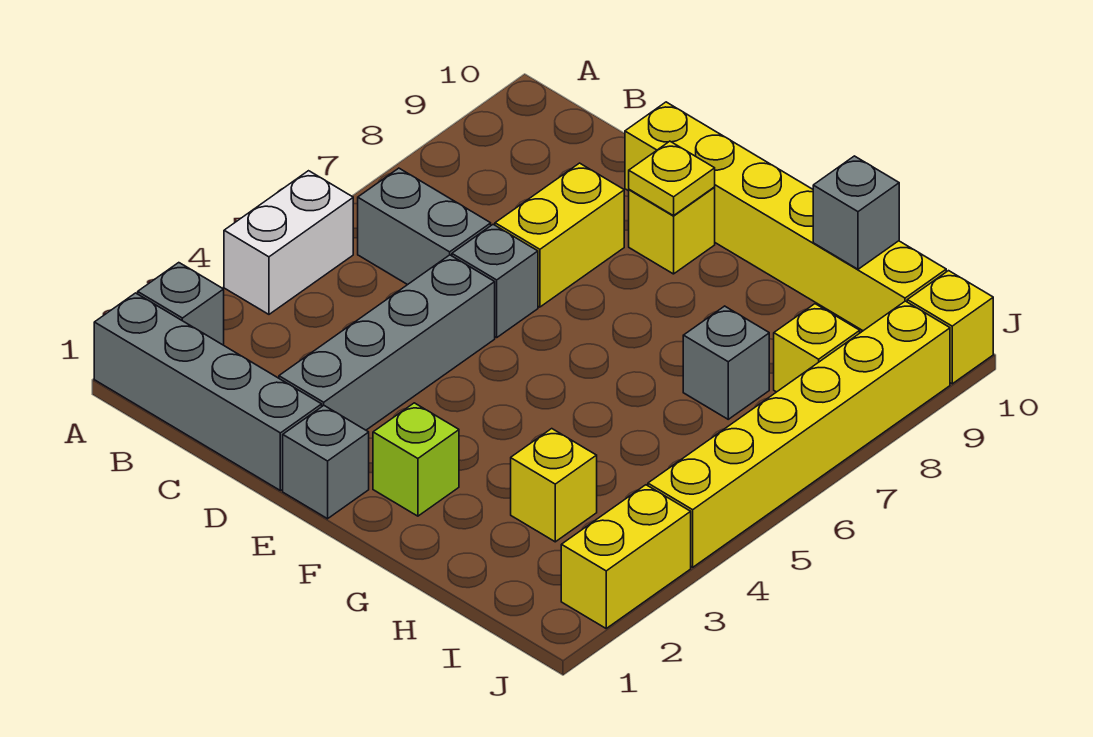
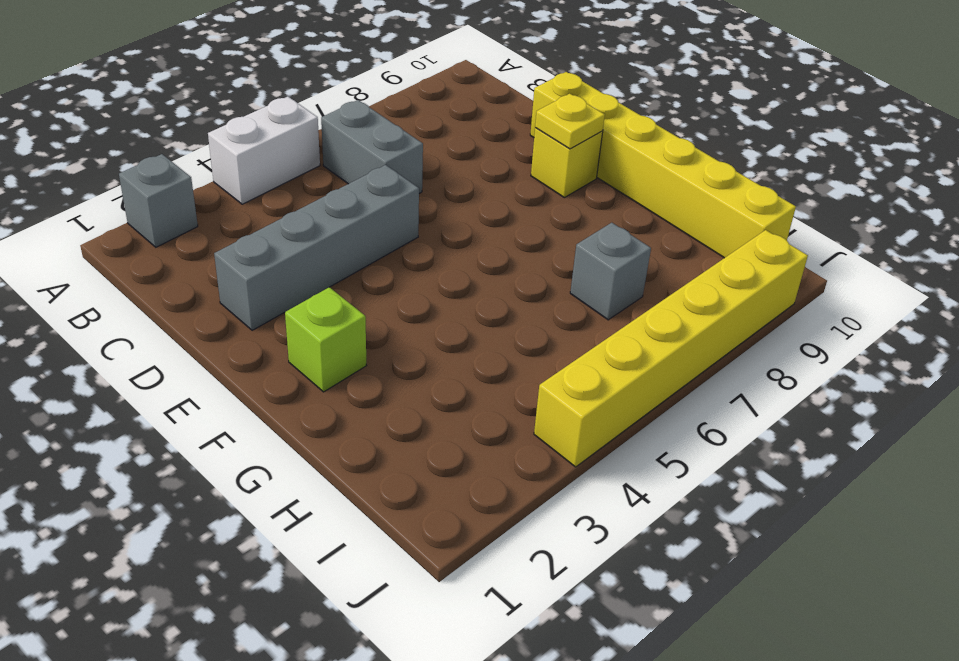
none -> grey 1x4 brick [94,293,322,491]
none -> grey 1x1 brick [452,224,538,338]
none -> yellow 1x2 brick [495,163,624,307]

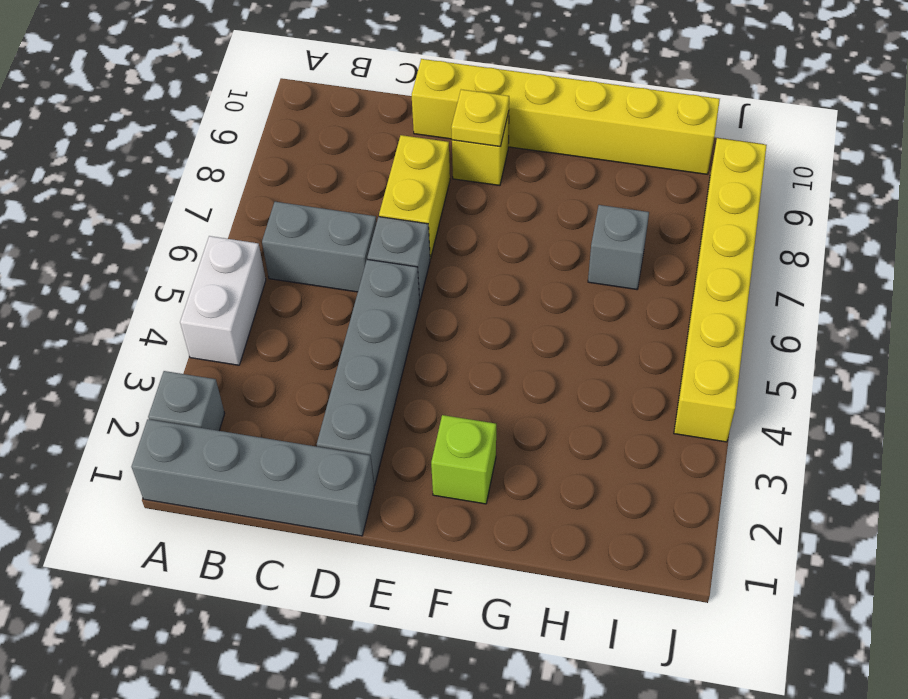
none -> grey 1x1 brick [283,406,369,519]
none -> yellow 1x1 brick [511,429,597,542]
none -> yellow 1x1 brick [774,304,860,392]

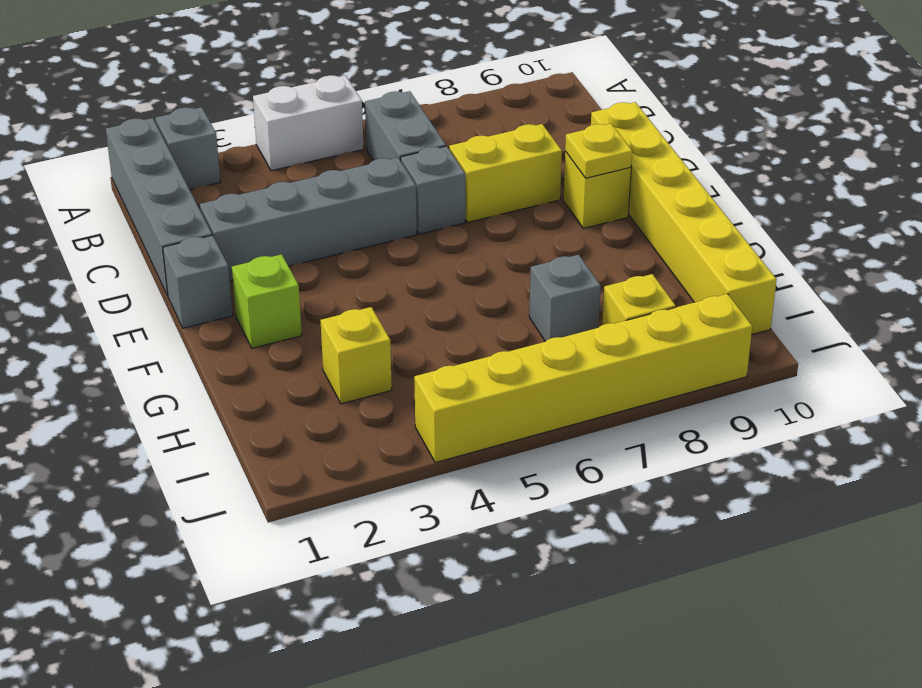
none -> yellow 1x2 brick [561,485,691,628]
none -> yellow 1x1 brick [907,271,993,384]
none -> grey 1x1 brick [813,156,899,269]

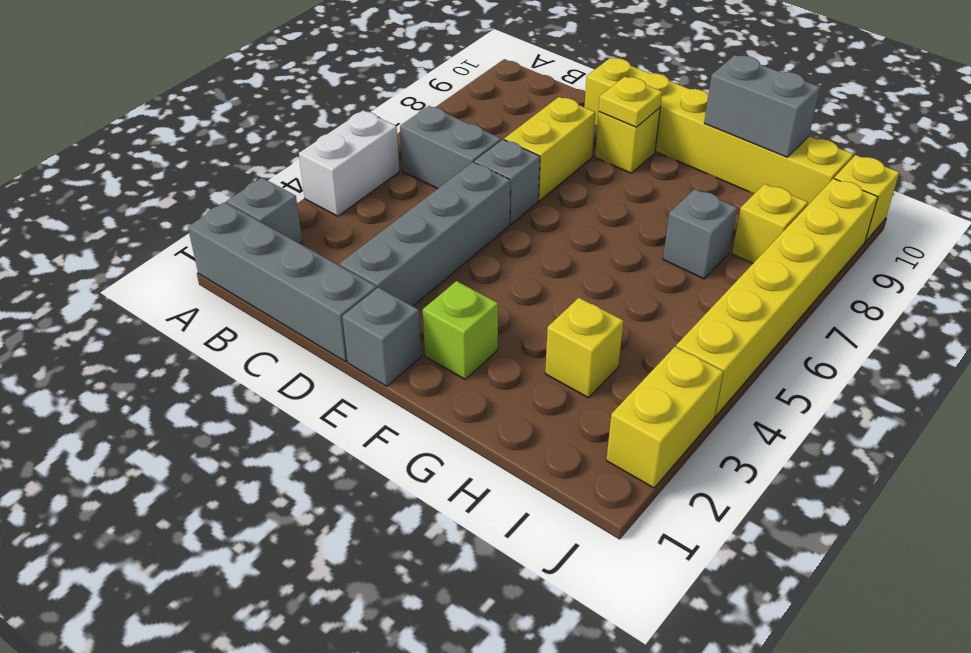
grey 1x2 brick [704,55,820,157] -> grey 1x1 brick [813,156,899,269]

